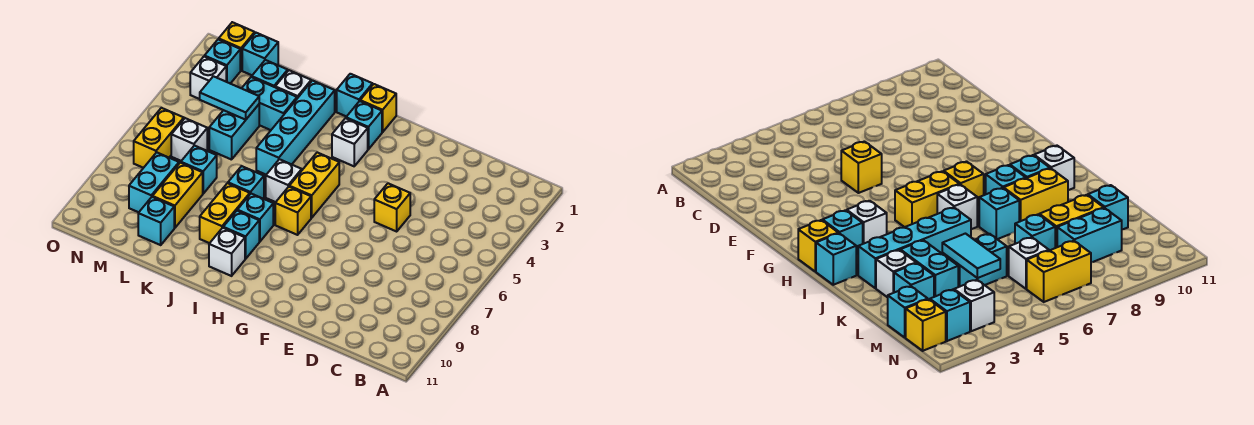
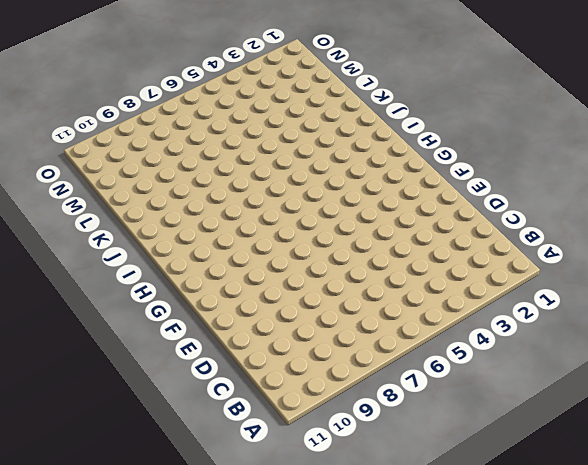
none -> yellow 1x1 brick [374,183,410,231]
none -> yellow 1x1 brick [360,84,396,132]
none -> cyan 1x1 brick [346,101,382,149]

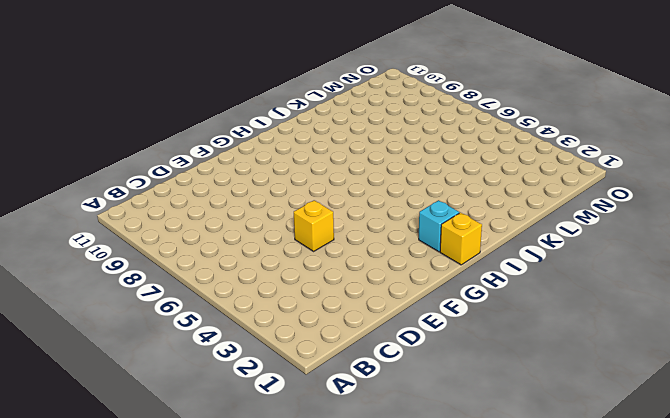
none -> white 1x1 brick [332,118,368,166]
none -> yellow 1x2 brick [289,152,339,218]
none -> yellow 1x1 brick [275,187,311,235]

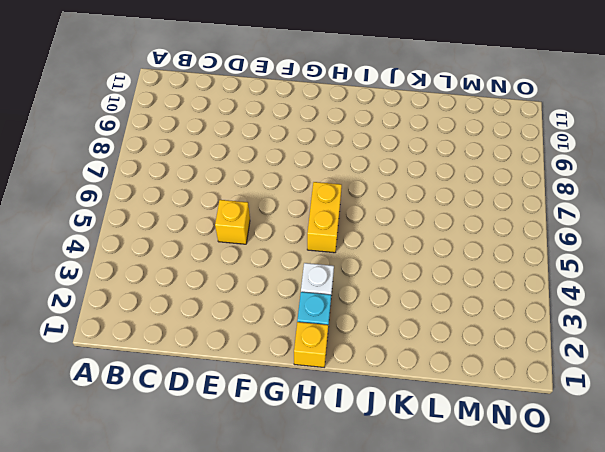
none -> yellow 1x1 brick [275,187,311,235]
none -> cyan 1x1 brick [337,74,373,117]
none -> white 1x1 brick [266,159,302,202]

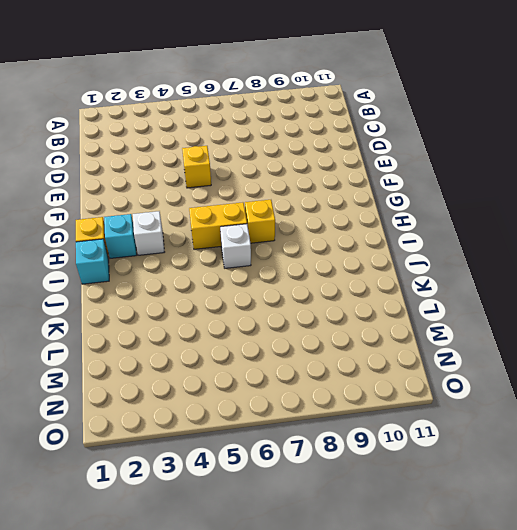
none -> cyan 1x1 brick [237,194,273,242]
none -> cyan 1x1 brick [223,211,259,259]
none -> white 1x1 brick [209,228,245,276]

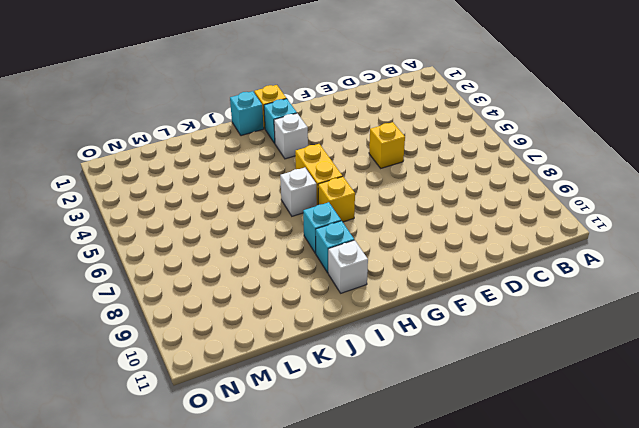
none -> cyan 1x4 brick [256,80,335,175]
none -> cyan 1x1 brick [228,166,264,199]
none -> yellow 1x2 brick [200,183,250,243]

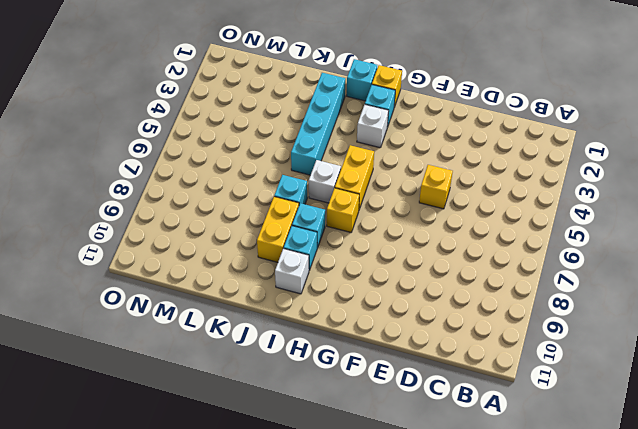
none -> white 1x1 brick [275,70,311,98]
none -> cyan 1x2 brick [242,77,297,130]
none -> cyan 1x1 brick [252,60,288,87]

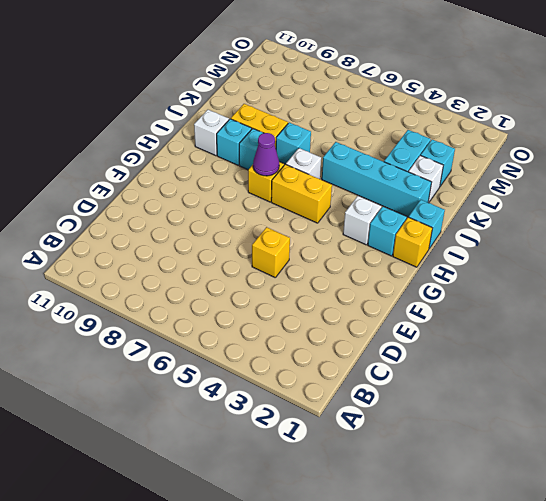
purple 1x1 cone [253,133,279,176] -> none
none -> cyan 1x2 brick [209,105,259,160]
none -> cyan 1x1 brick [181,146,217,194]
none -> yellow 1x2 brick [152,163,203,228]

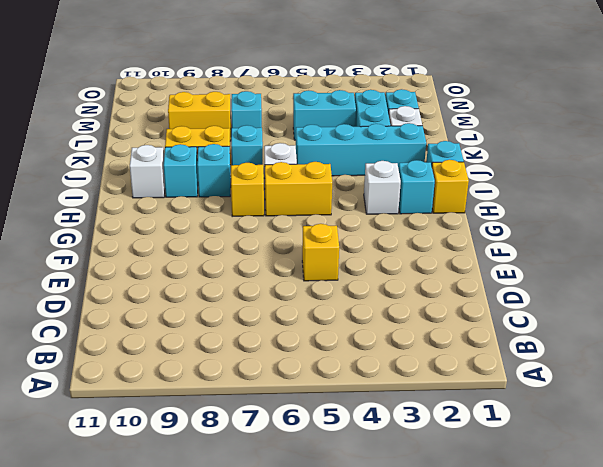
none -> cyan 1x1 brick [138,197,174,245]
none -> cyan 1x1 brick [242,33,278,75]
none -> white 1x1 brick [171,118,207,161]

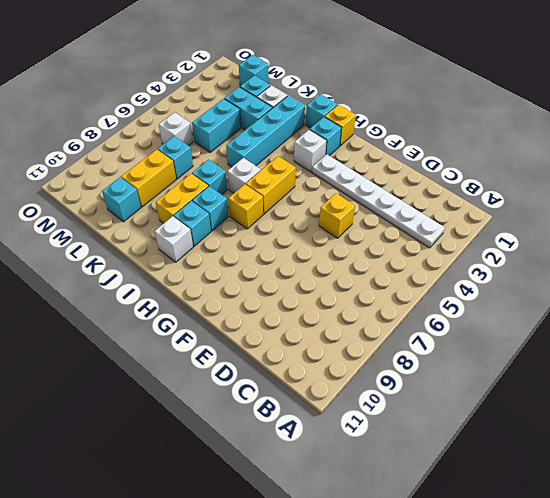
white 1x6 plate [312,154,445,248] -> none
none -> cyan 1x2 brick [129,152,179,212]
none -> yellow 1x1 brick [219,22,255,70]
none -> cyan 1x1 brick [205,39,240,84]

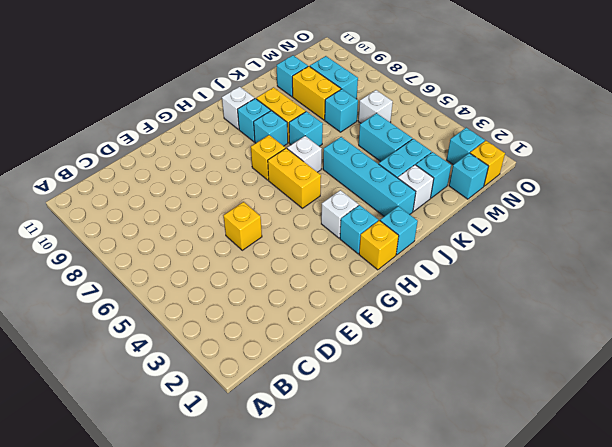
none -> white 1x1 brick [190,56,226,99]
none -> yellow 1x2 brick [134,108,184,168]
none -> cyan 1x2 tile [200,76,259,120]

